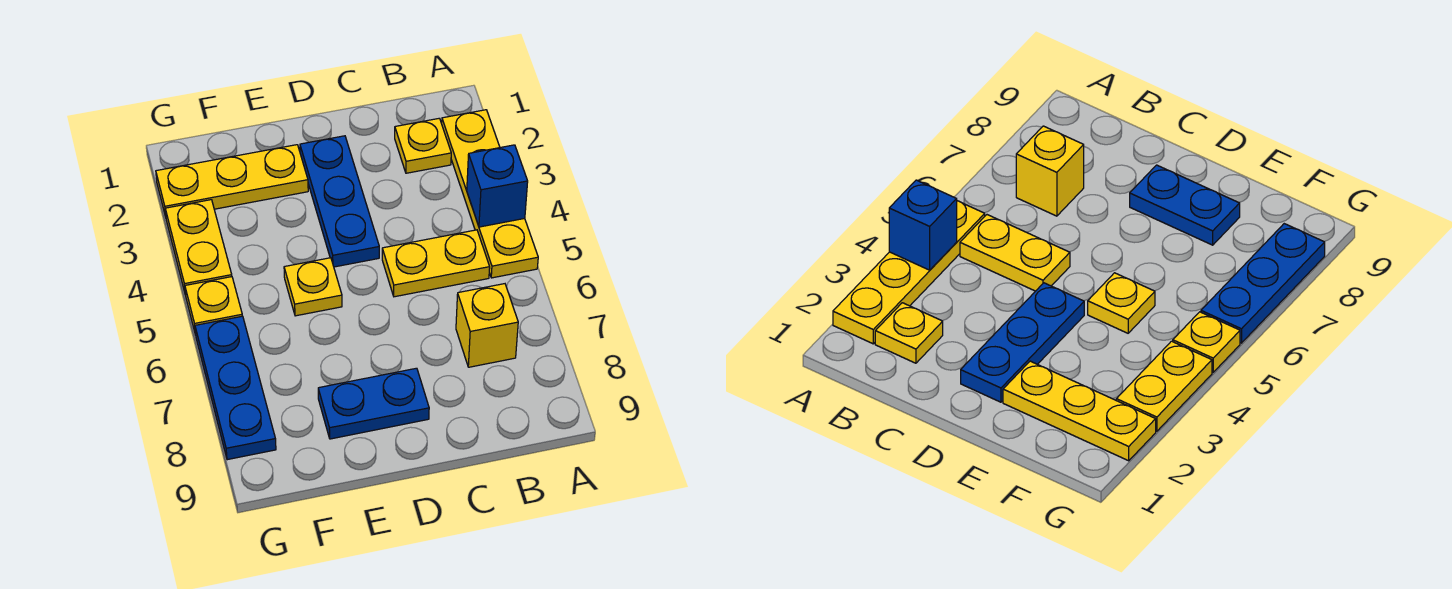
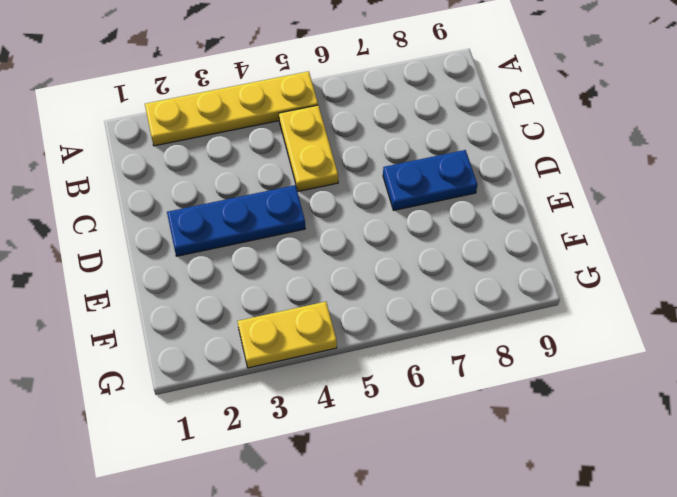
blue 1x2 plate [383,150,477,210] -> blue 1x2 plate turned to [318,368,429,439]
none -> yellow 1x1 plate [395,118,451,173]
none -> yellow 1x1 brick [456,284,518,367]
none -> yellow 1x3 plate [156,145,308,217]

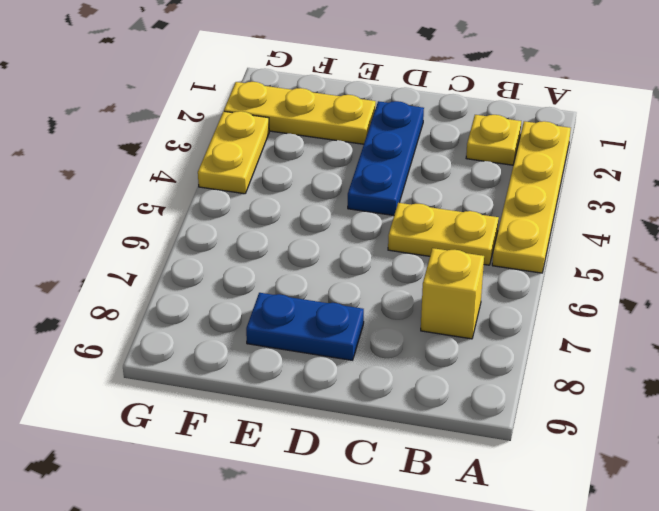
none -> yellow 1x1 plate [284,258,342,316]
none -> yellow 1x1 plate [185,277,242,335]
none -> blue 1x3 plate [195,316,276,460]

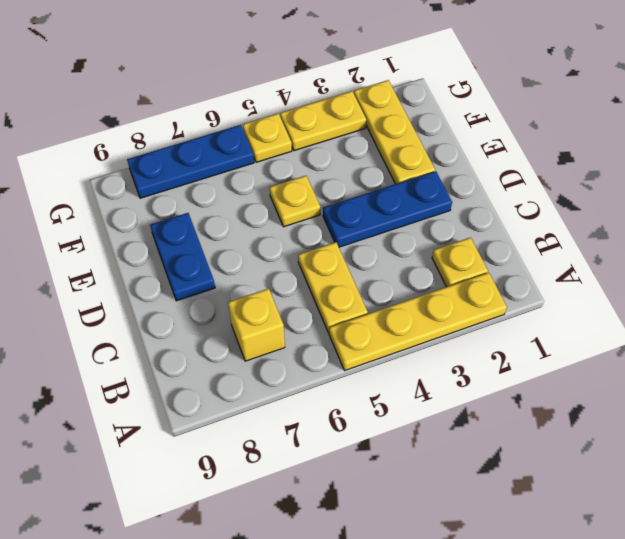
none -> blue 1x1 brick [467,145,528,227]

